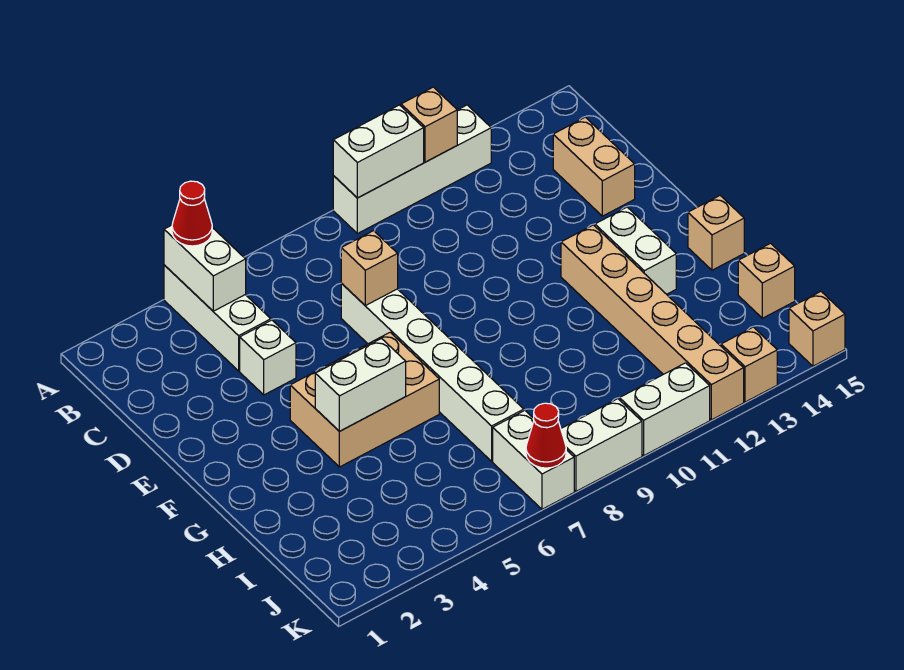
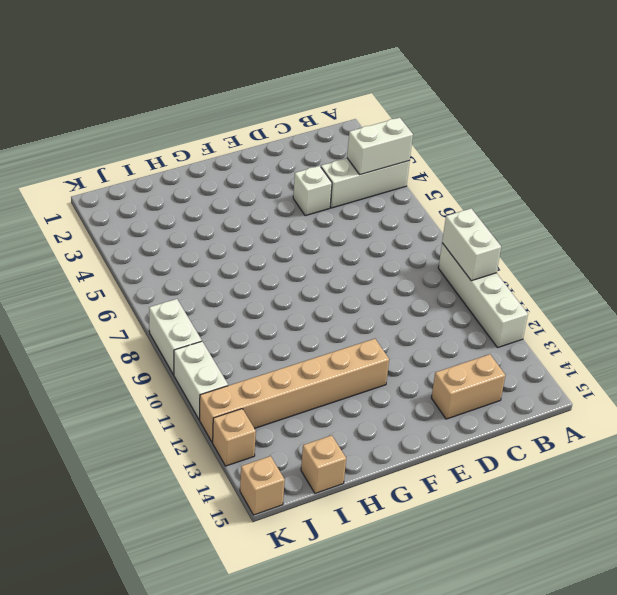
none -> white 1x6 brick [341,283,524,461]
none -> tan 2x3 brick [290,332,439,467]
none -> white 1x2 brick [595,207,676,294]

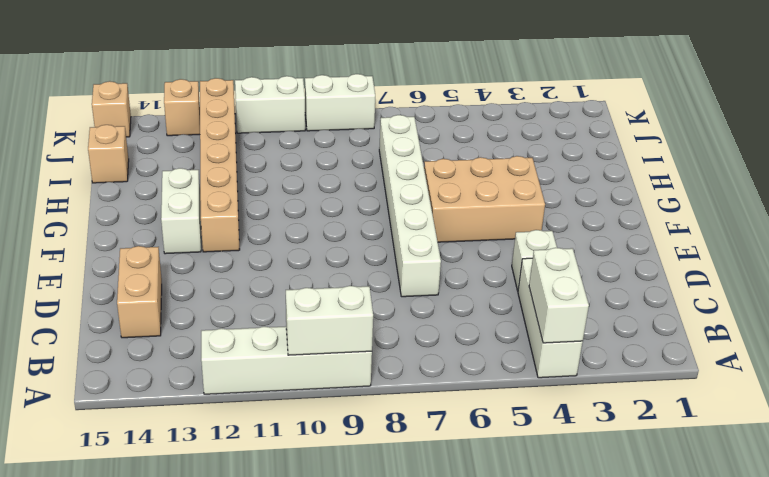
none -> tan 1x1 brick [688,196,744,270]
none -> white 1x2 brick [493,411,574,509]
none -> tan 1x1 brick [401,87,457,162]

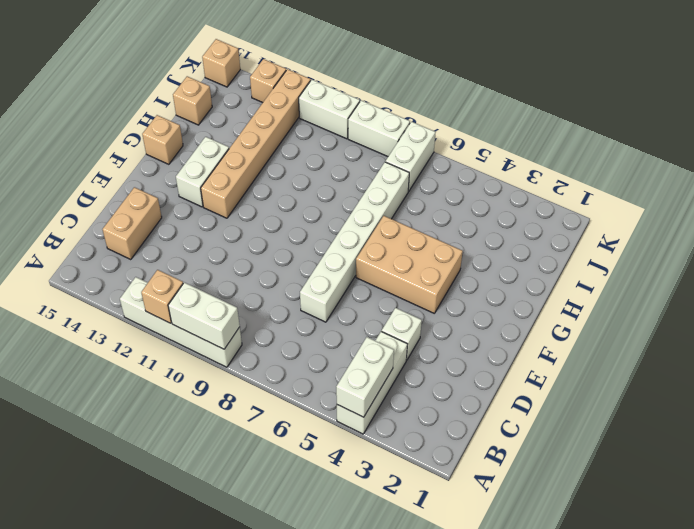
none -> tan 1x1 brick [341,231,398,306]
none -> white 1x2 brick [315,338,406,431]
none -> red 1x1 cone [526,403,566,468]

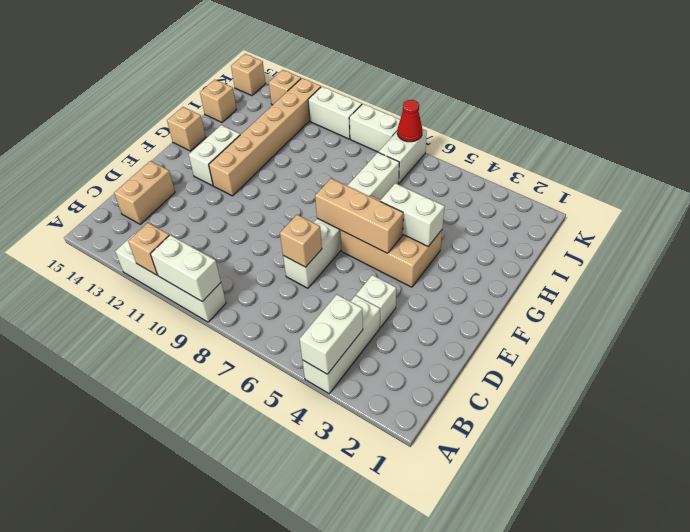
tan 1x3 brick [315,178,403,253] -> none
none -> red 1x1 cone [172,181,212,246]

